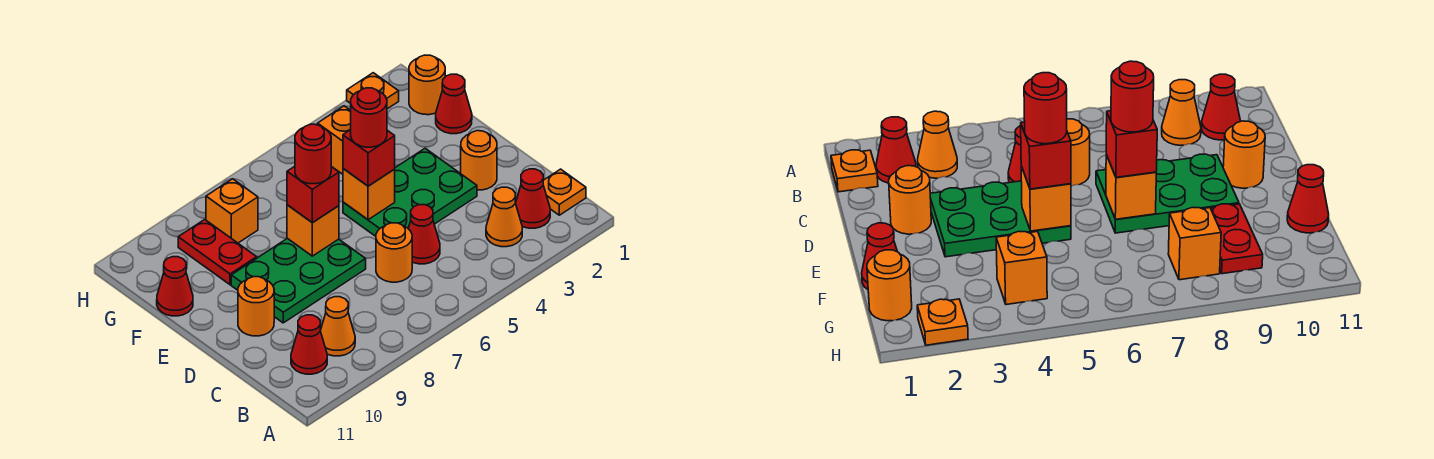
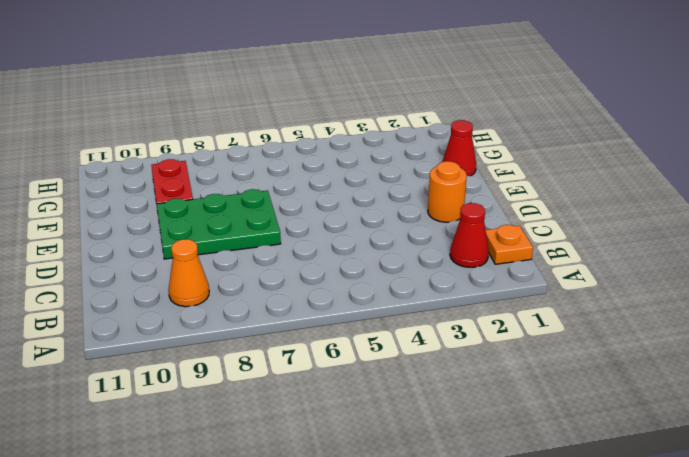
none -> orange 1x1 cone [486,187,522,247]
none -> red 1x1 cone [291,315,327,374]
none -> red 1x1 cone [408,205,440,264]

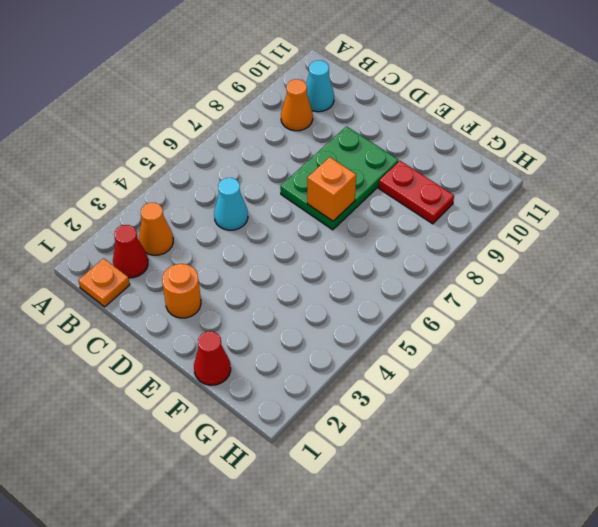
cyan 1x1 cone [306,60,334,112] -> red 1x1 cone [291,315,327,374]
cyan 1x1 cone [214,178,248,230] -> red 1x1 cone [408,205,440,264]
none -> orange 1x1 round brick [376,223,412,282]
none -> green 2x3 plate [343,148,477,236]
none -> orange 1x1 round brick [238,277,274,336]

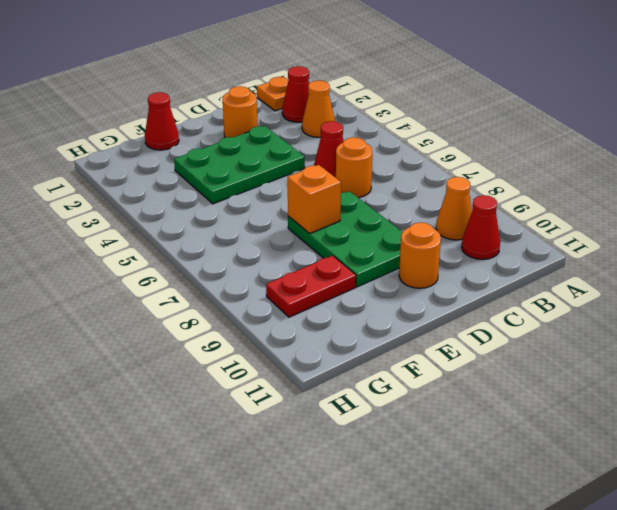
green 2x3 plate [174,126,305,204] -> green 2x3 plate turned to [343,148,477,236]
none -> red 1x1 cone [157,257,193,316]
none -> orange 1x1 round brick [409,55,445,115]
none -> orange 1x1 brick [318,106,351,174]

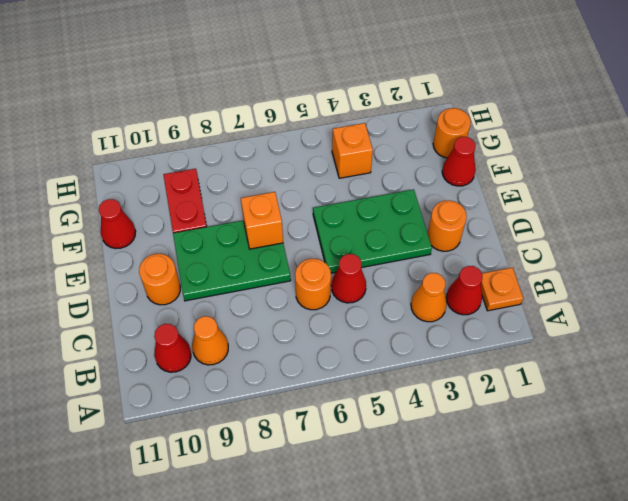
none -> orange 1x1 brick [206,179,258,243]
none -> orange 1x1 plate [347,73,399,109]
none -> orange 1x1 brick [343,169,395,220]

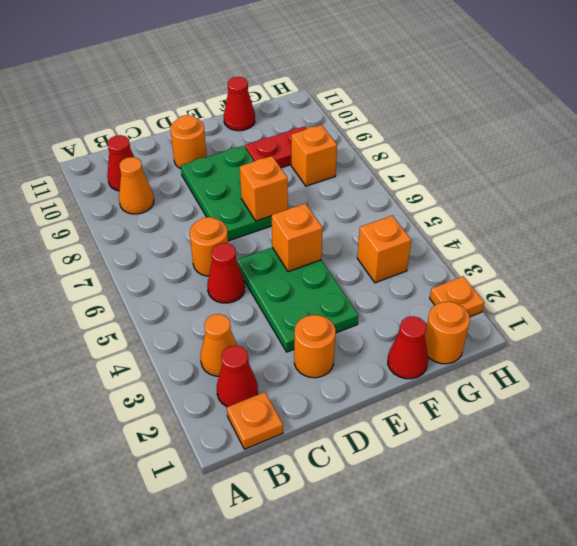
none -> red 1x1 brick [343,130,395,186]
none -> red 1x1 brick [287,166,339,223]
none -> red 1x1 round brick [351,88,387,147]

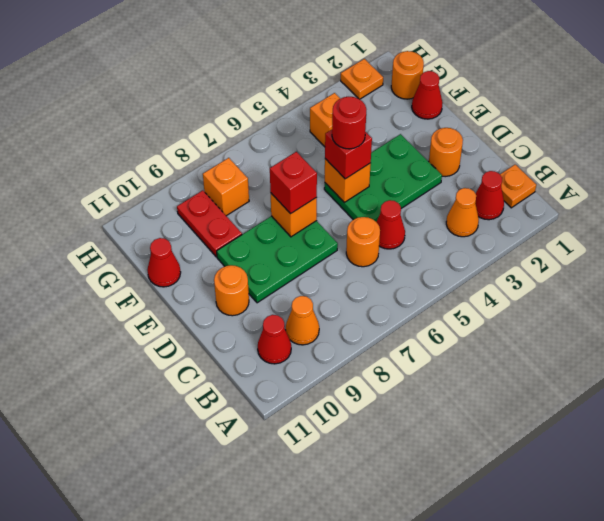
none -> red 1x1 round brick [295,124,331,184]

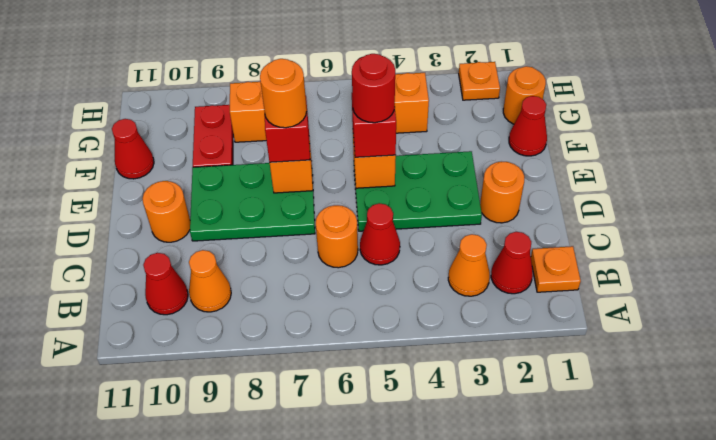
orange 1x1 round brick [260,59,307,128] -> red 1x1 round brick [295,124,331,184]

